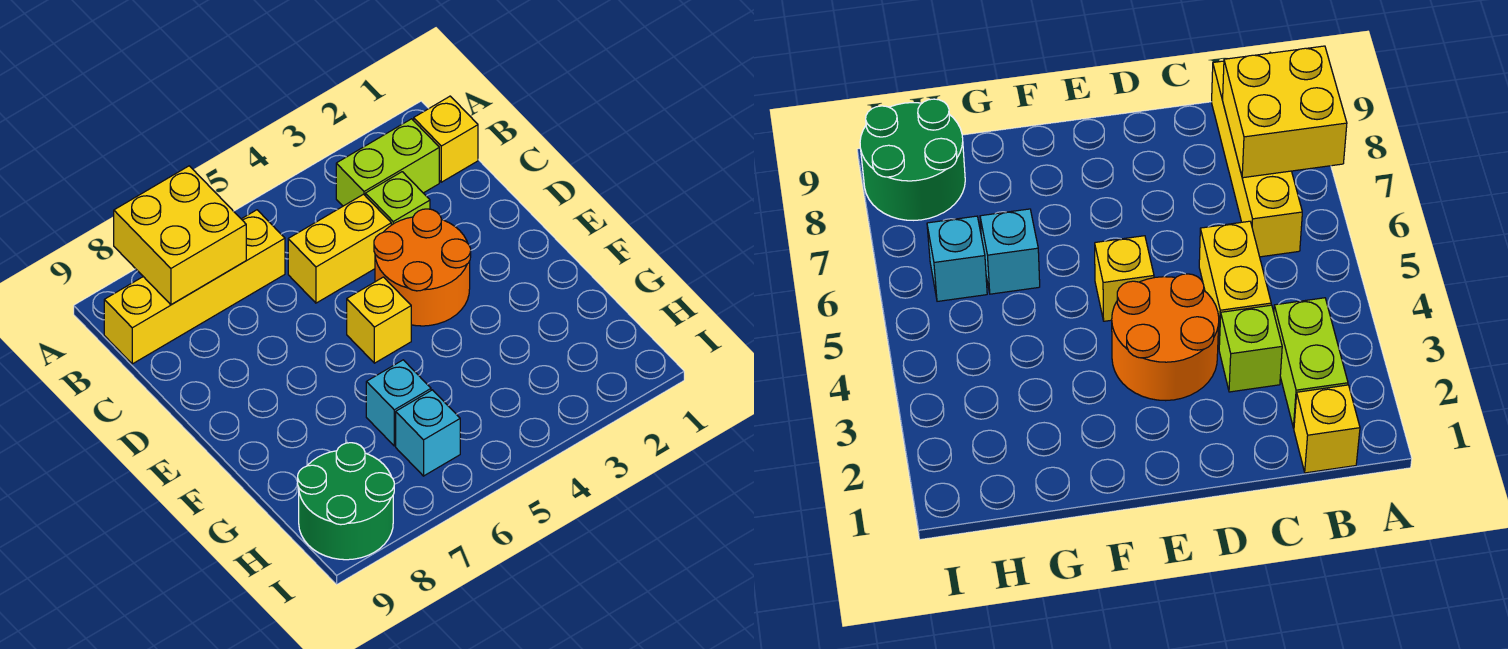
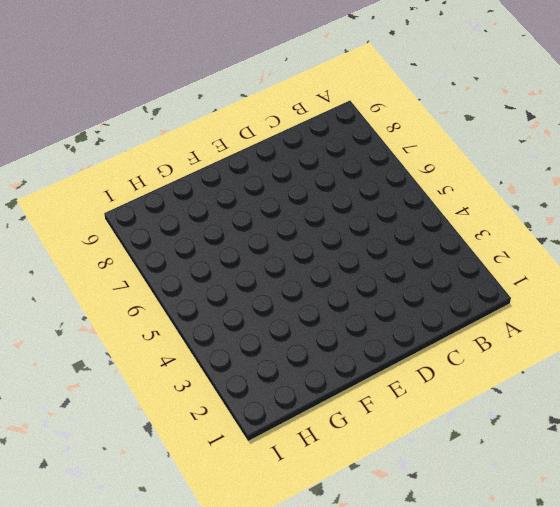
none -> yellow 1x1 brick [414,96,478,182]
none -> lime 1x2 brick [336,119,439,206]

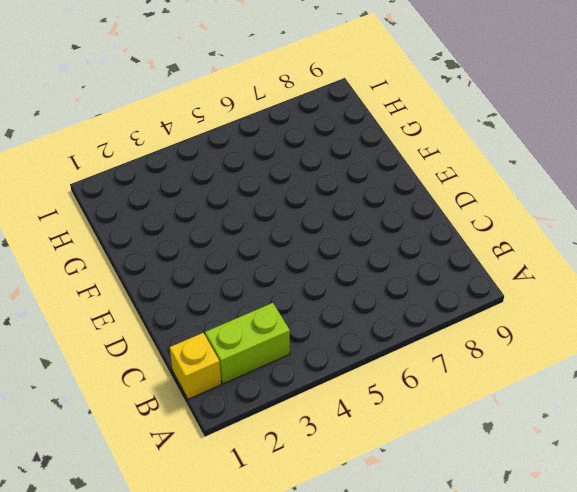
none -> yellow 1x4 brick [104,210,285,364]
none -> lime 1x1 brick [365,172,430,225]

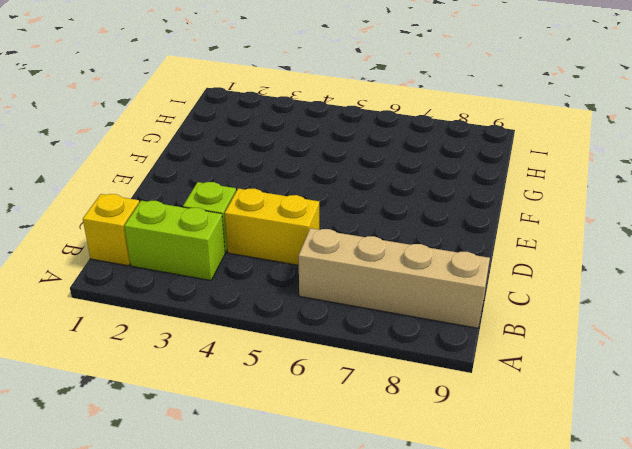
tan 1x4 brick [299,228,490,328] -> yellow 1x4 brick [104,210,285,364]
none -> orange 2x2 round brick [374,209,471,326]
none -> yellow 1x1 brick [347,277,411,363]

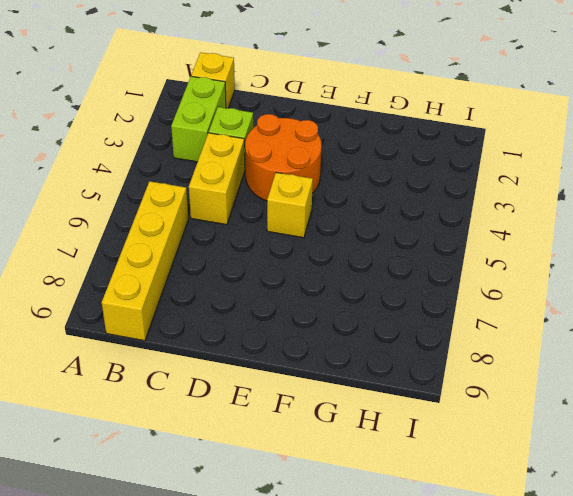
none -> cyan 1x1 brick [366,360,431,446]
none -> cyan 1x1 brick [396,390,460,476]

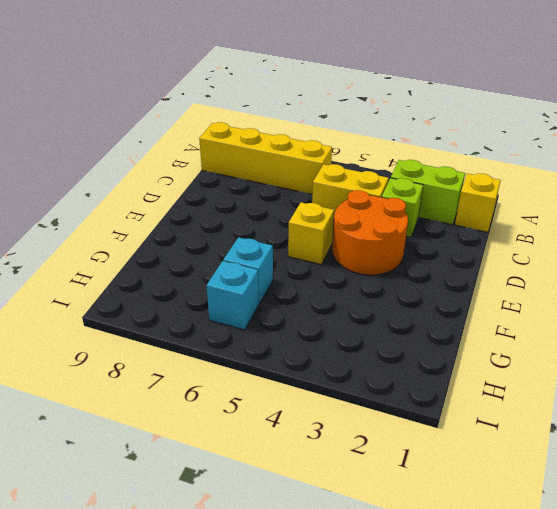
none -> green 2x2 round brick [298,443,394,560]
none -> yellow 2x2 brick [114,166,246,305]

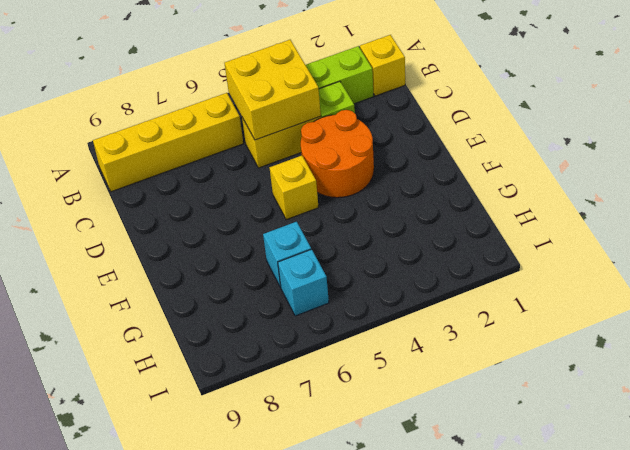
yellow 2x2 brick [224,40,321,140] -> yellow 2x2 brick moved to [114,166,246,305]
none -> green 2x2 round brick [298,443,394,560]

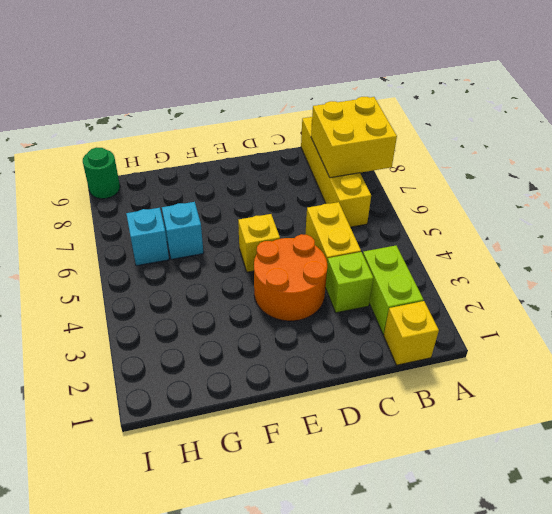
green 1x1 round brick [83,147,120,199] -> green 2x2 round brick [298,443,394,560]

